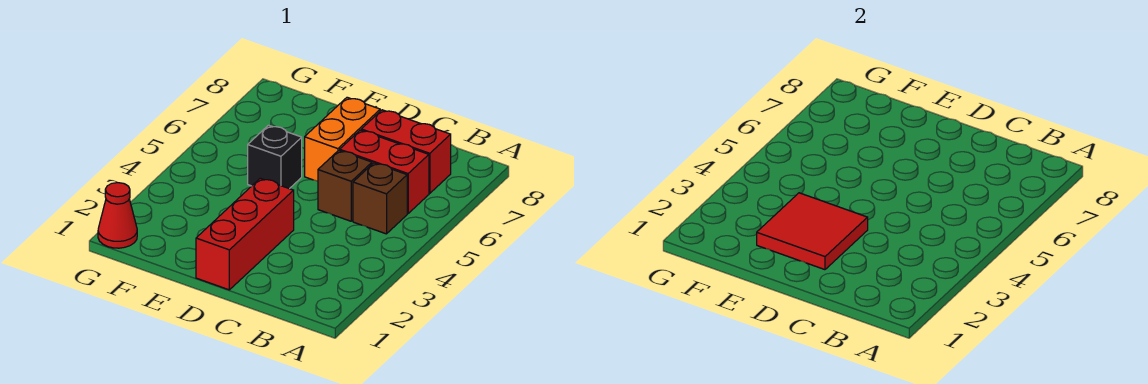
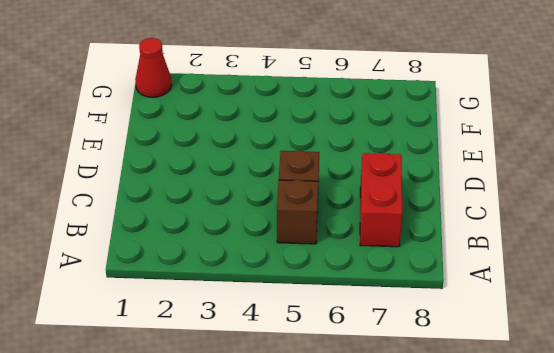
none -> red 1x2 brick [340,130,429,214]
none -> red 1x3 brick [196,178,294,290]

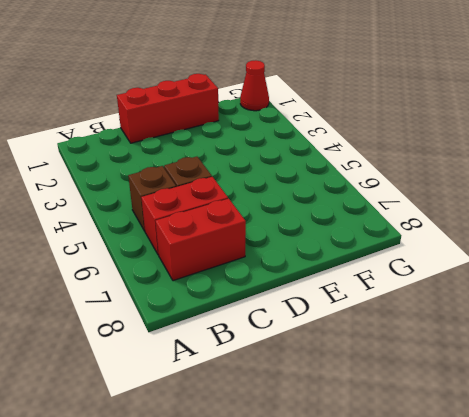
red 1x3 brick [117,74,219,143] -> red 1x3 brick turned to [196,178,294,290]
none -> orange 1x2 brick [305,97,380,181]
none -> black 1x1 brick [248,125,302,189]

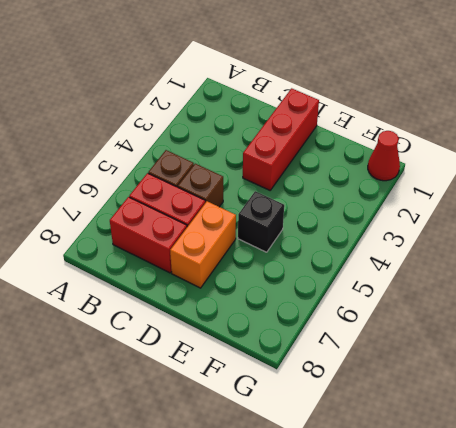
none -> red 2x2 tile [757,193,868,270]

